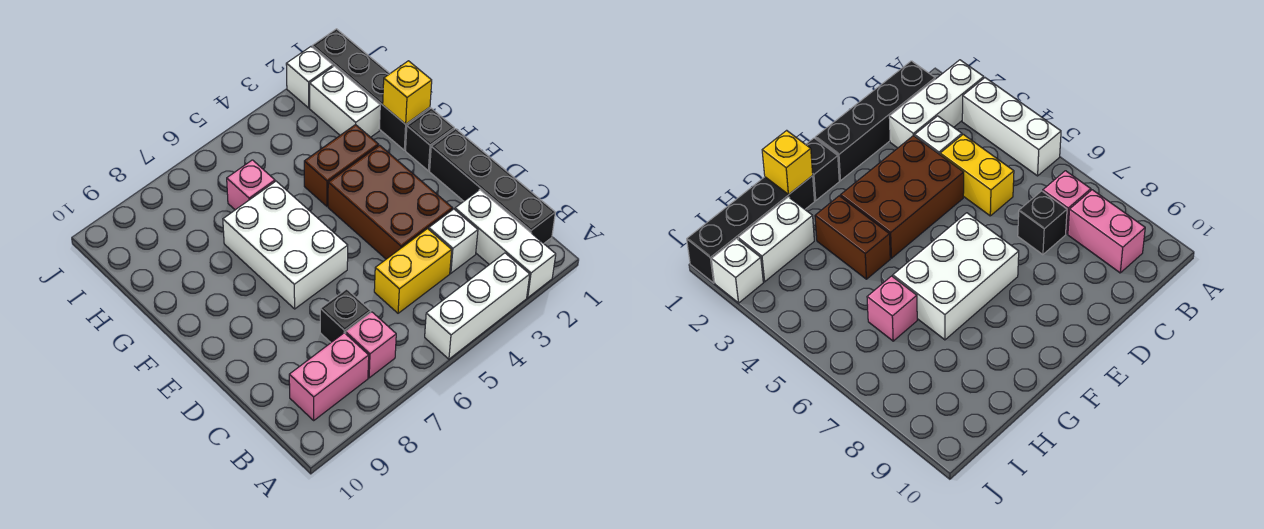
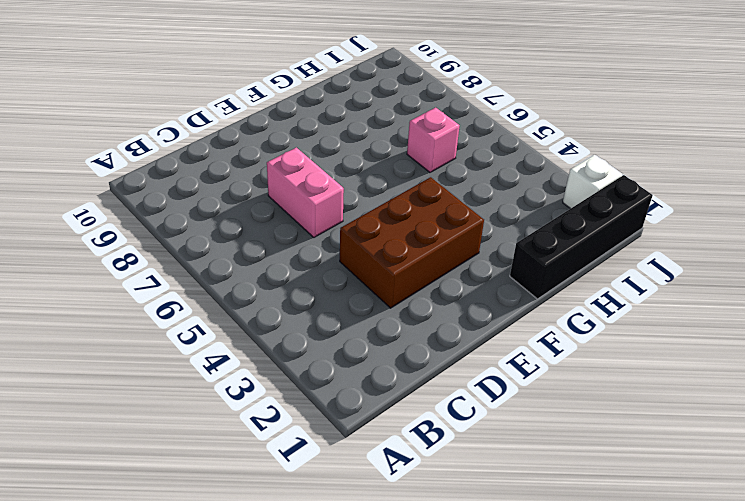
pink 1x2 brick [267,147,344,237] -> pink 1x2 brick moved to [289,333,369,420]
none -> white 1x3 brick [455,190,556,298]
none -> white 1x3 brick [425,253,530,359]
none -> black 1x4 brick [430,129,555,243]

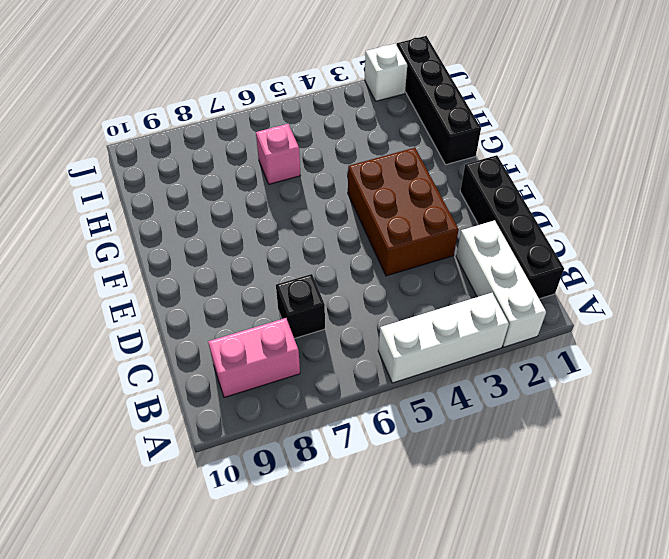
none -> pink 1x1 brick [346,312,396,378]
none -> white 1x1 brick [429,209,478,273]
none -> yellow 1x2 brick [374,229,452,313]

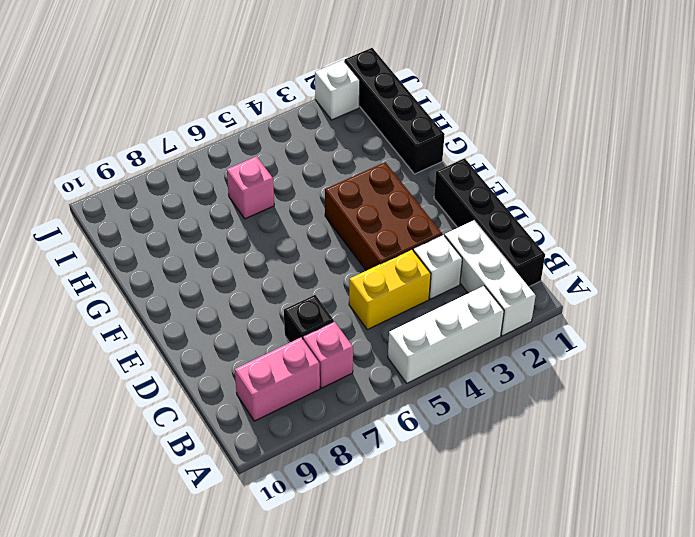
none -> white 2x3 brick [223,181,348,309]
none -> black 1x1 brick [406,108,454,171]
none -> brown 1x2 brick [304,125,379,206]

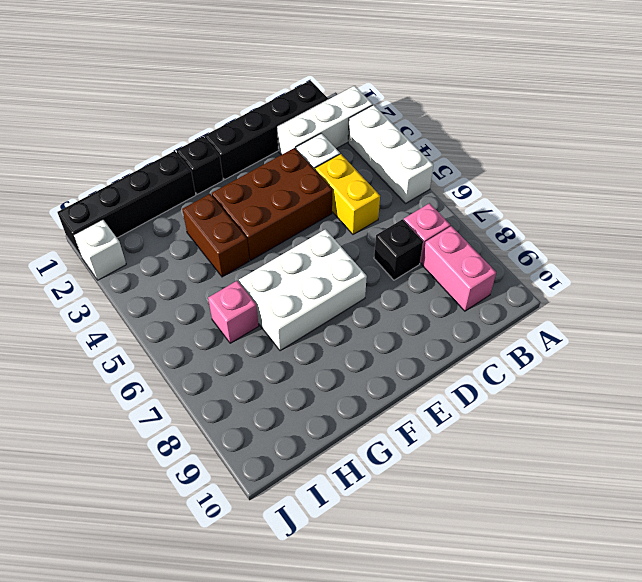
none -> white 1x2 brick [310,66,380,137]
none -> yellow 1x1 brick [383,61,432,124]

